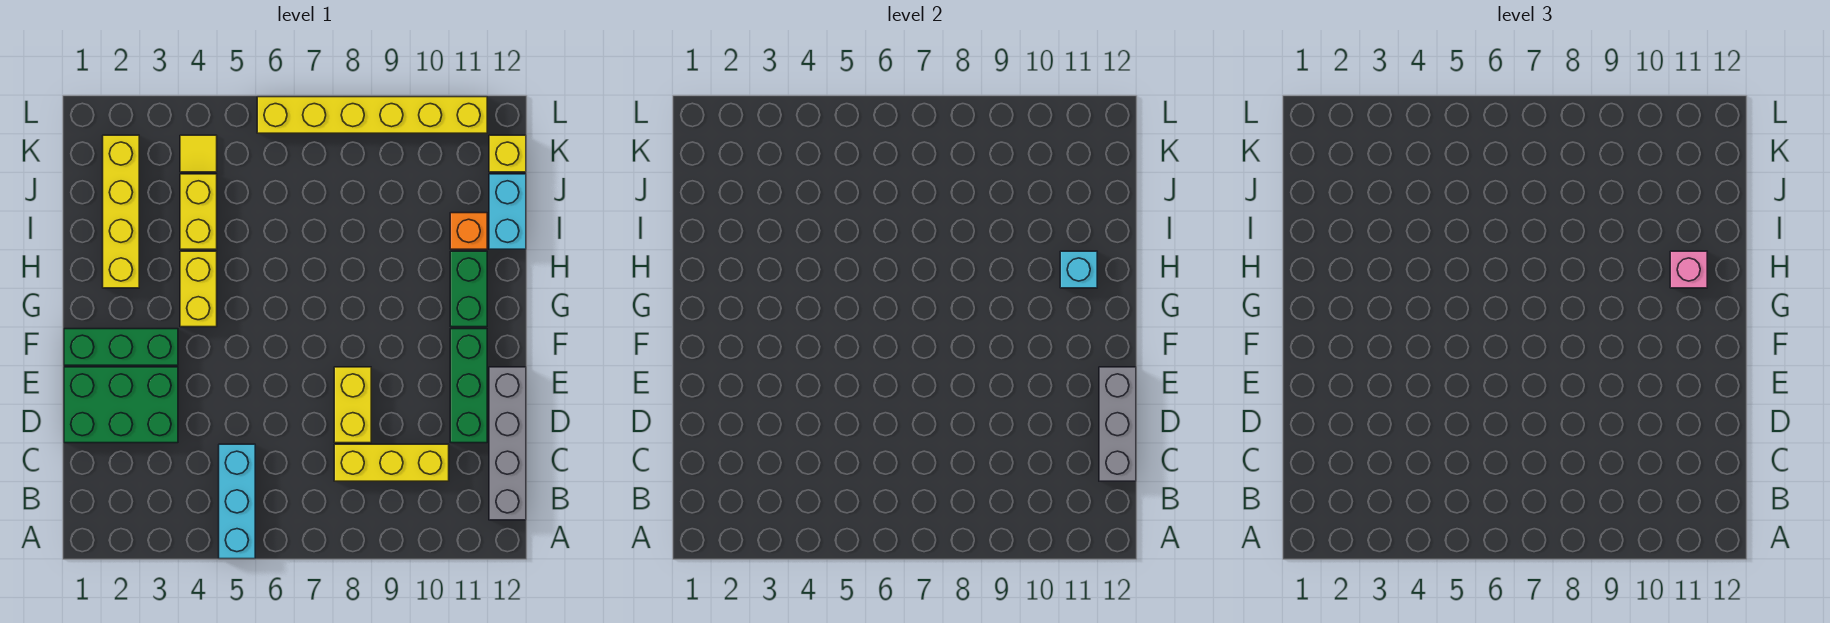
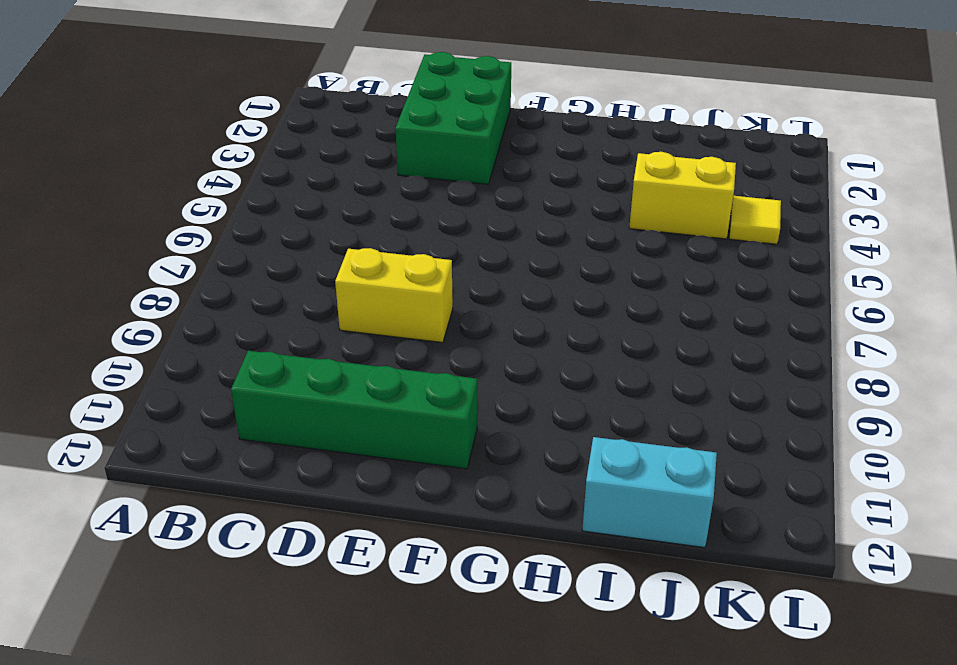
green 1x4 brick [231,351,477,469] -> green 1x3 brick [450,329,487,443]
none -> cyan 1x3 brick [219,444,255,559]
none -> grey 1x4 brick [489,367,526,520]
none -> yellow 1x3 brick [334,444,449,481]

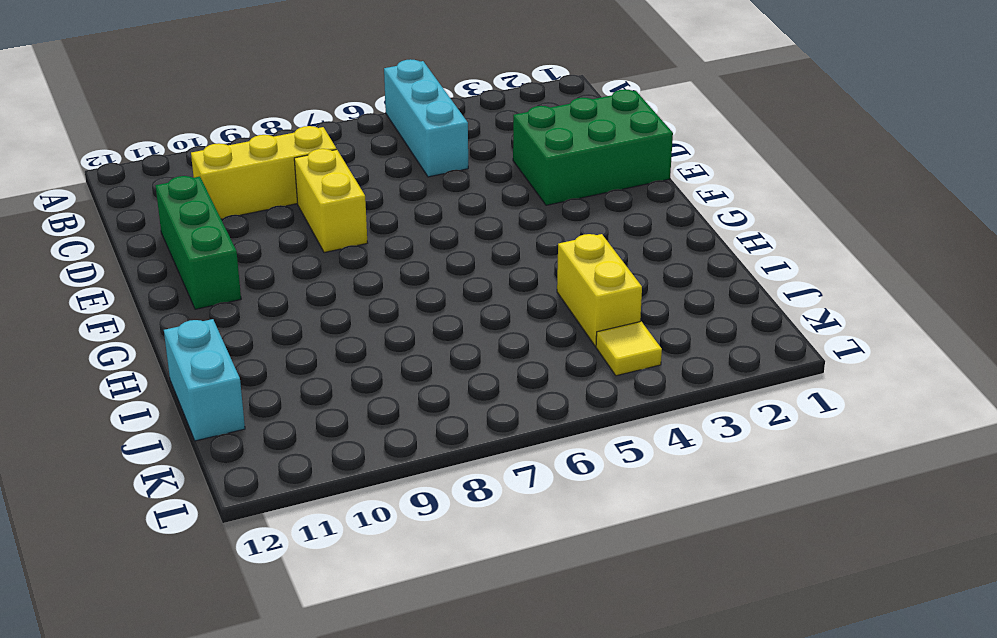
none -> grey 1x4 brick [489,367,526,520]
none -> green 1x3 brick [64,329,178,365]
none -> yellow 1x2 brick [180,251,217,327]

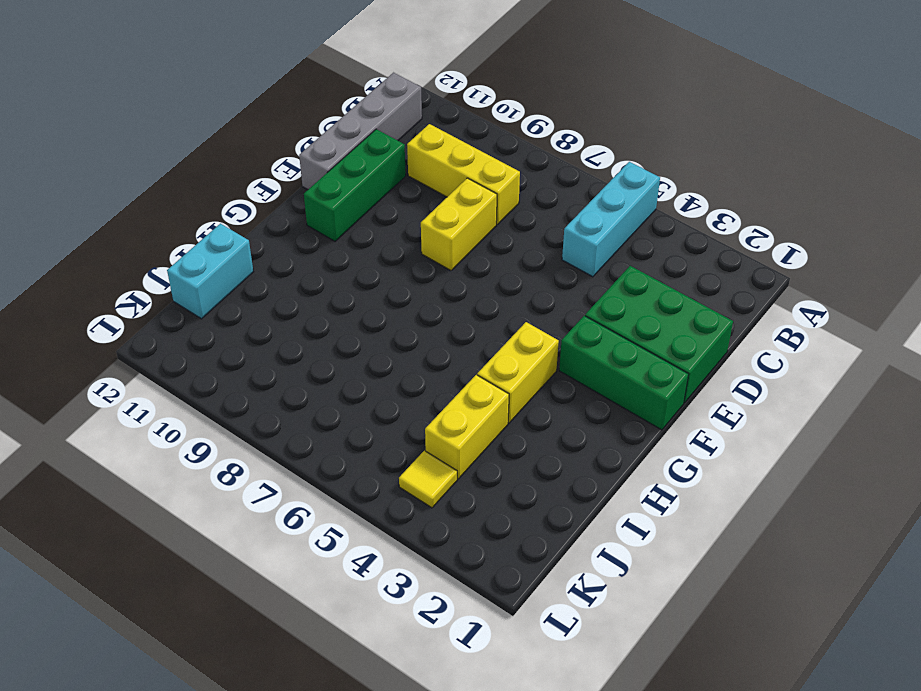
none -> green 1x2 brick [450,251,487,327]
none -> yellow 1x4 brick [103,135,139,288]
none -> orange 1x1 brick [450,213,487,249]

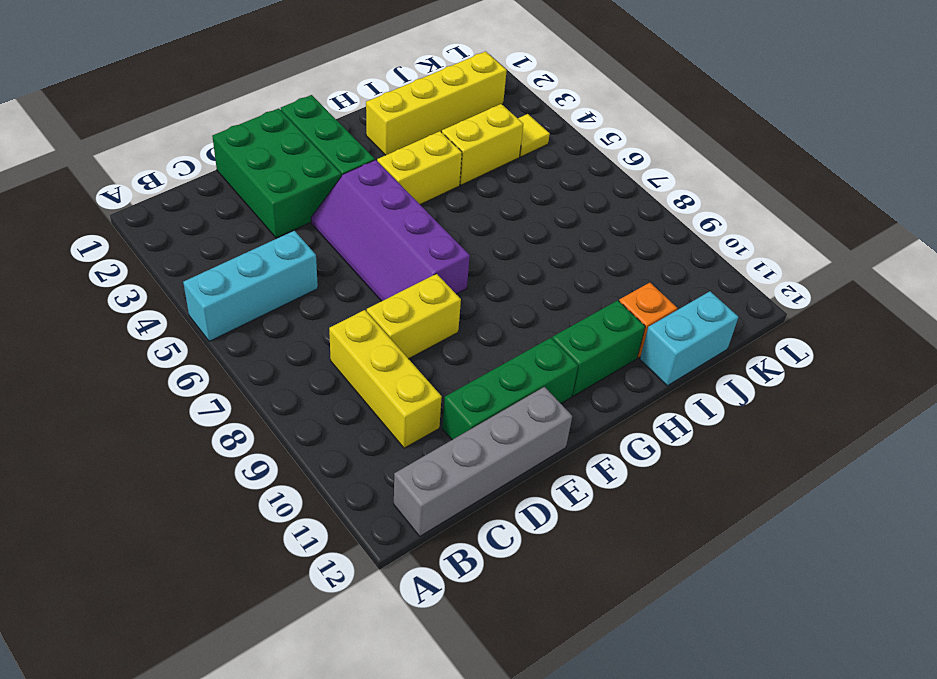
purple 2x4 slope [311,160,470,301] -> none
none -> yellow 1x1 brick [489,135,526,172]
none -> yellow 1x6 brick [257,97,487,133]
none -> grey 1x3 brick [1099,367,1136,481]

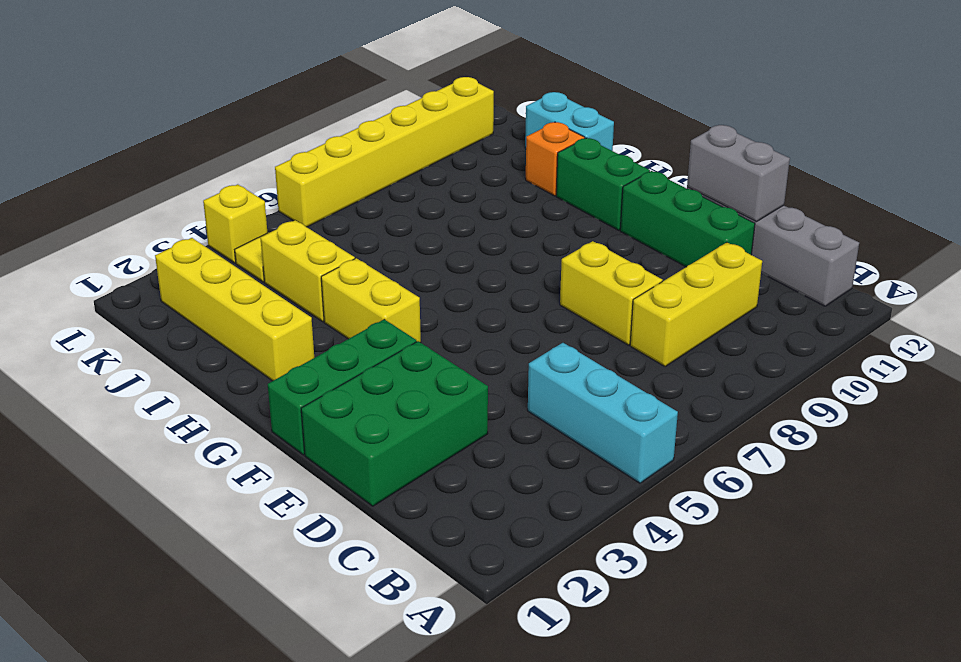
grey 1x2 brick [687,125,790,222] -> grey 1x3 brick [1099,367,1136,481]
yellow 1x1 brick [203,184,268,263] -> yellow 1x1 brick moved to [489,135,526,172]
none -> cyan 1x1 brick [1060,251,1097,288]
none -> pink 1x1 brick [1670,251,1707,288]

